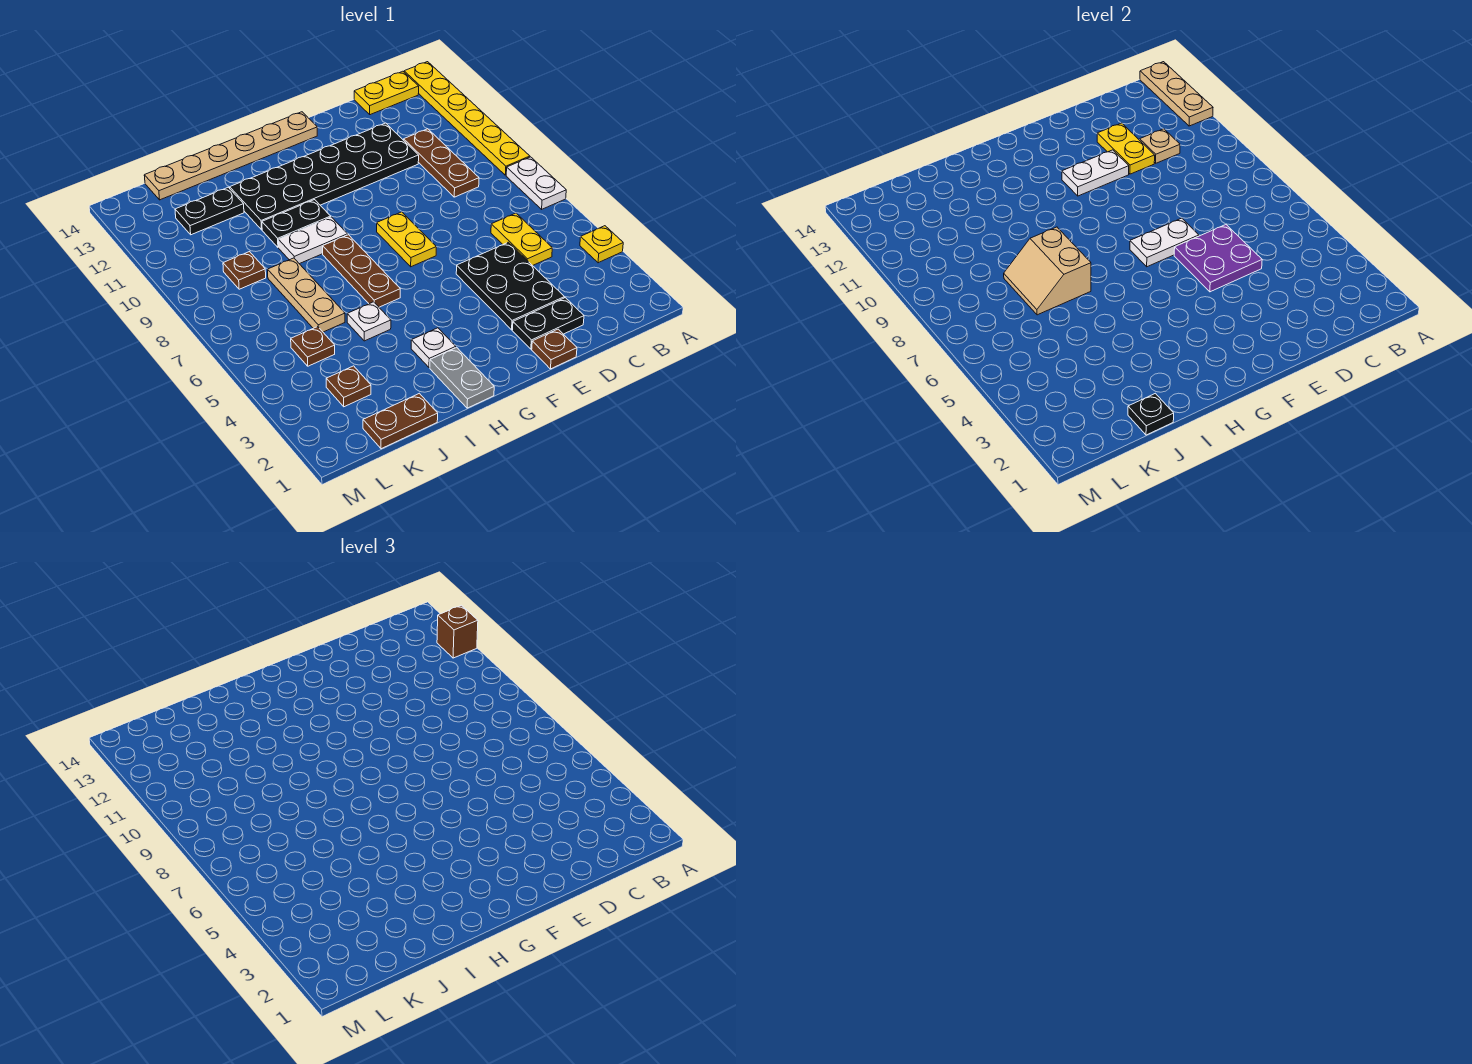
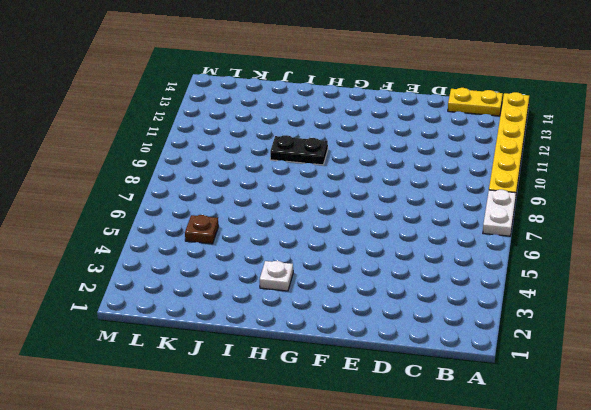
none -> yellow 1x1 plate [580,226,623,263]
none -> yellow 1x2 plate [491,213,552,266]
none -> brown 1x3 plate [404,129,479,197]
none -> black 1x2 plate [512,298,584,349]

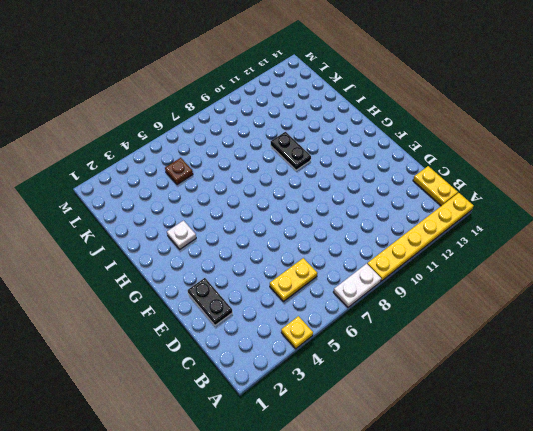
none -> brown 1x3 plate [404,129,479,197]
none -> black 2x3 plate [456,242,564,330]
none -> black 2x6 plate [230,123,419,230]
none -> brown 1x1 plate [532,329,577,369]

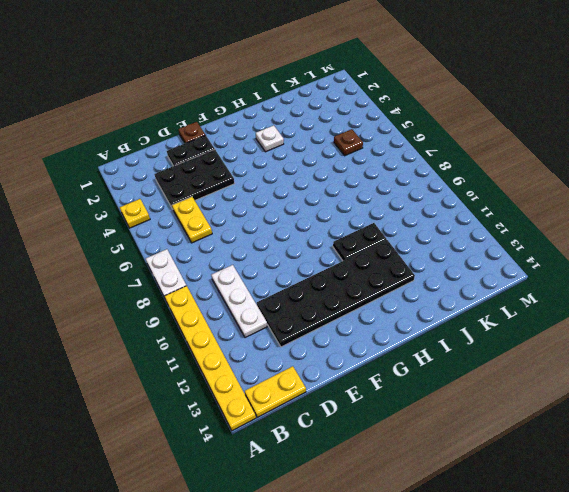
black 2x3 plate [154,149,235,209] -> black 2x3 plate turned to [456,242,564,330]
white 1x3 plate [211,265,267,338] -> brown 1x3 plate [404,129,479,197]
none -> yellow 1x2 plate [377,212,436,267]
none -> tan 1x6 plate [144,112,317,200]
none -> grey 1x2 plate [430,347,494,408]
none -> brown 1x3 plate [323,235,400,307]

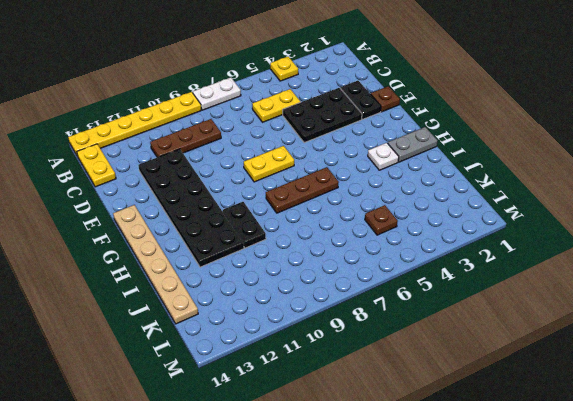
none -> white 1x2 plate [278,217,348,264]
none -> white 1x1 plate [347,302,391,341]
none -> brown 1x2 plate [363,393,438,449]
none -> tan 1x3 plate [268,258,345,332]

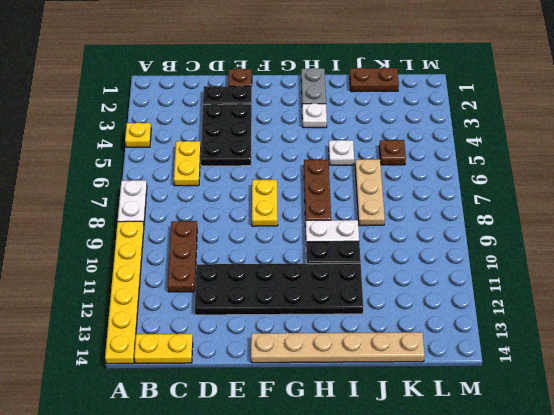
none -> black 1x2 plate [175,187,244,235]
none -> brown 1x1 plate [326,366,371,407]
none -> brown 1x1 plate [223,252,266,289]
none -> tan 1x3 plate [1140,62,1213,126]

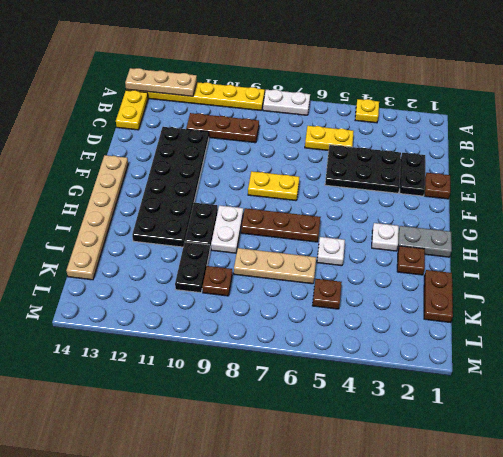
brown 1x1 plate [397,246,425,275] -> brown 1x1 plate moved to [326,366,371,407]
black 1x2 plate [175,242,210,293] -> black 1x2 plate moved to [175,187,244,235]
none -> tan 1x1 plate [1140,129,1180,163]
none -> purple 2x2 plate [1174,225,1262,292]
none -> yellow 1x2 plate [1097,123,1155,174]
none -> white 1x2 plate [1130,218,1199,267]

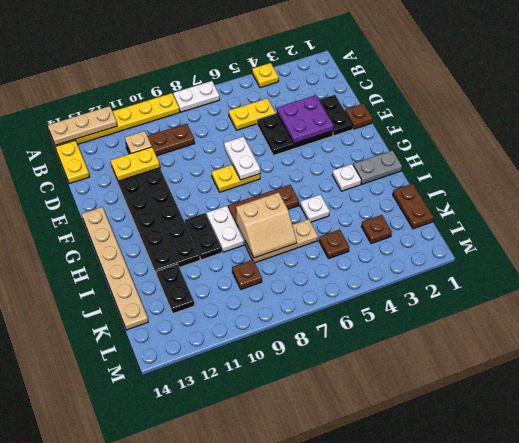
purple 2x2 plate [277,95,334,143] -> purple 2x2 plate moved to [1174,225,1262,292]
none -> white 1x2 plate [1062,150,1129,196]
none -> black 1x1 plate [1128,393,1174,435]
none -> brown 1x1 brick [437,605,478,658]

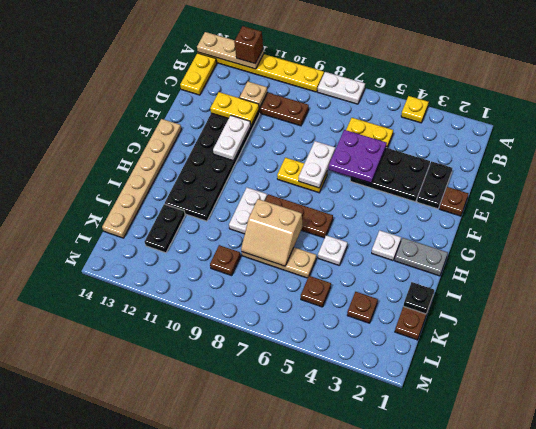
none -> black 1x2 plate [262,200,331,247]

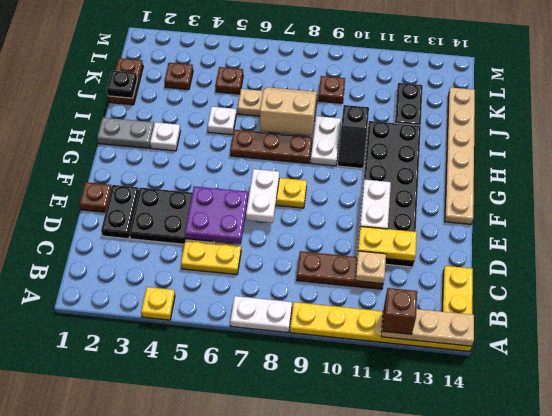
black 1x2 slope [338,105,369,169] -> black 1x2 plate [262,200,331,247]

